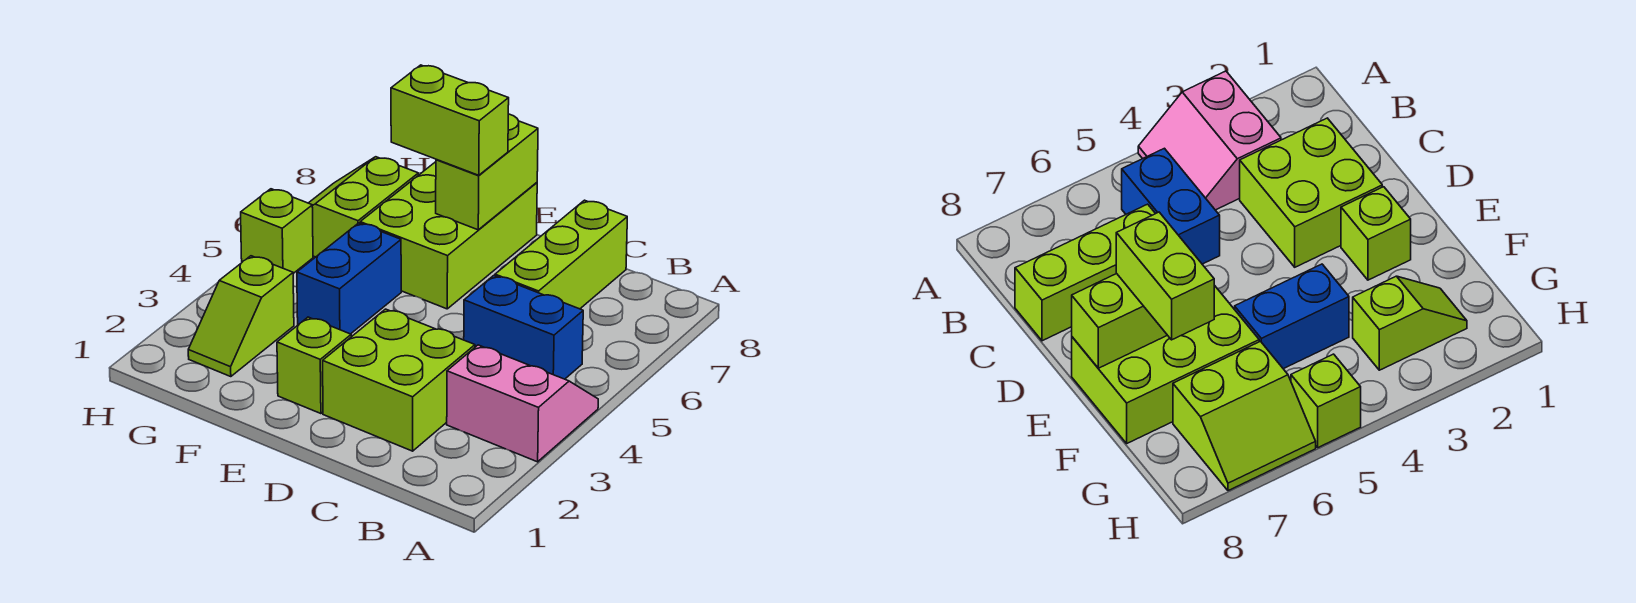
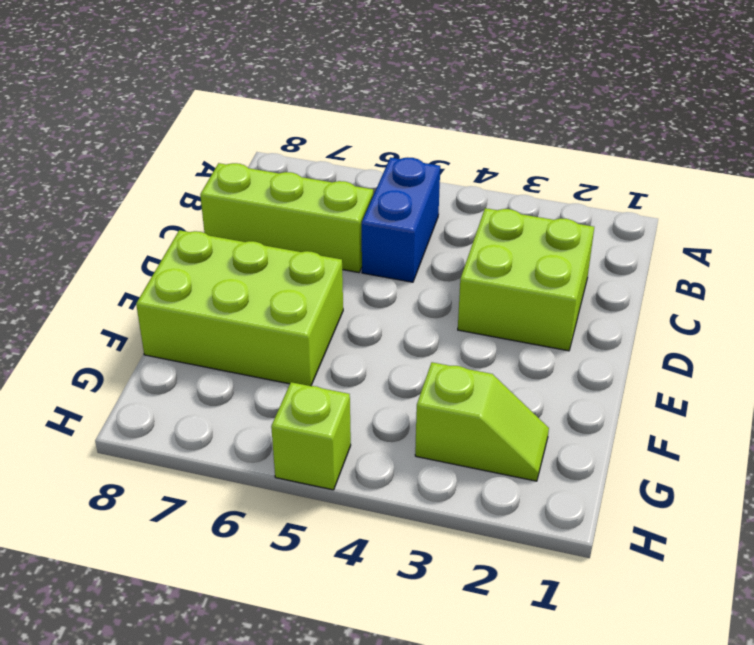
none -> pink 2x2 slope [447,345,598,462]
none -> lime 1x1 brick [277,317,351,414]
none -> blue 1x2 brick [297,223,401,334]

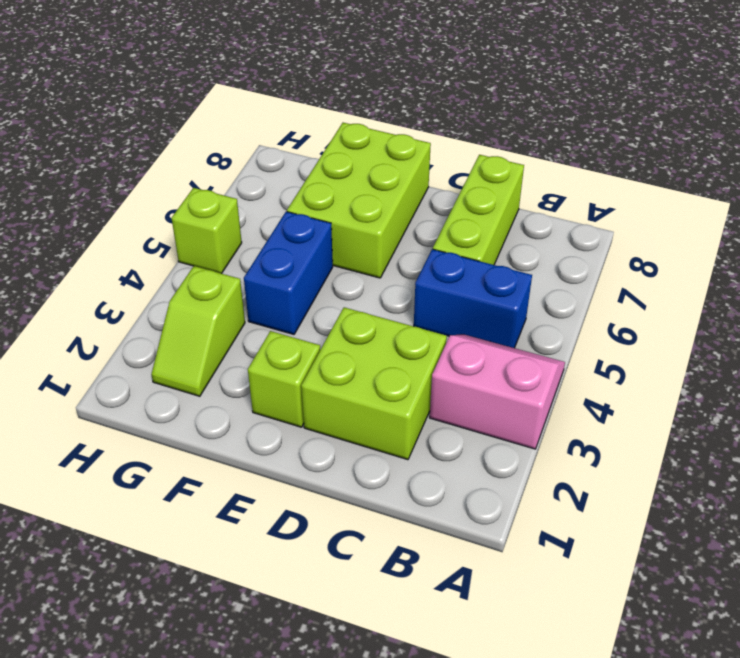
none -> lime 2x2 slope [309,157,418,257]
none -> lime 1x2 brick [436,114,538,230]
none -> lime 1x2 brick [391,65,509,175]

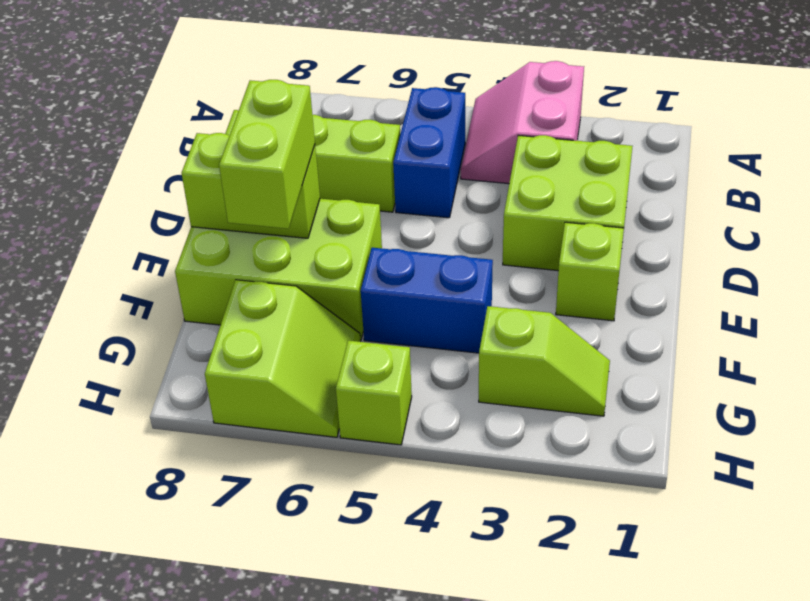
lime 2x2 slope [205,280,361,437] -> lime 2x2 slope turned to [309,157,418,257]

